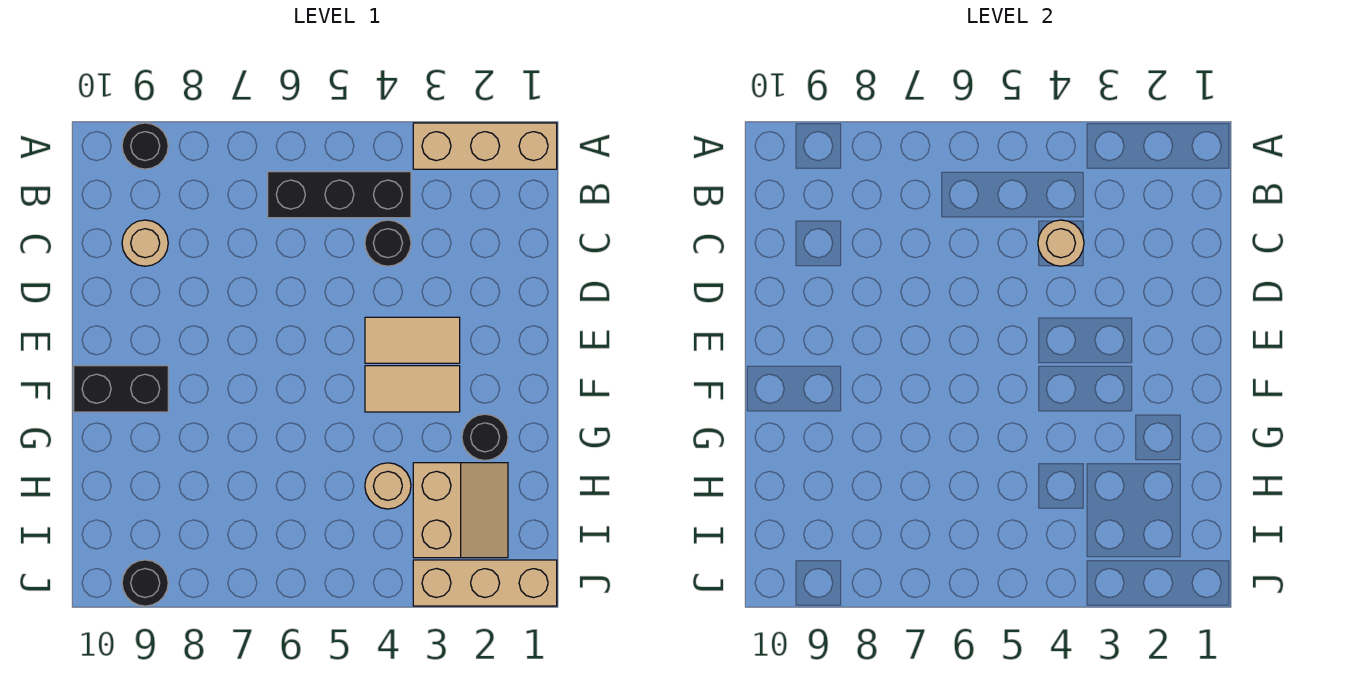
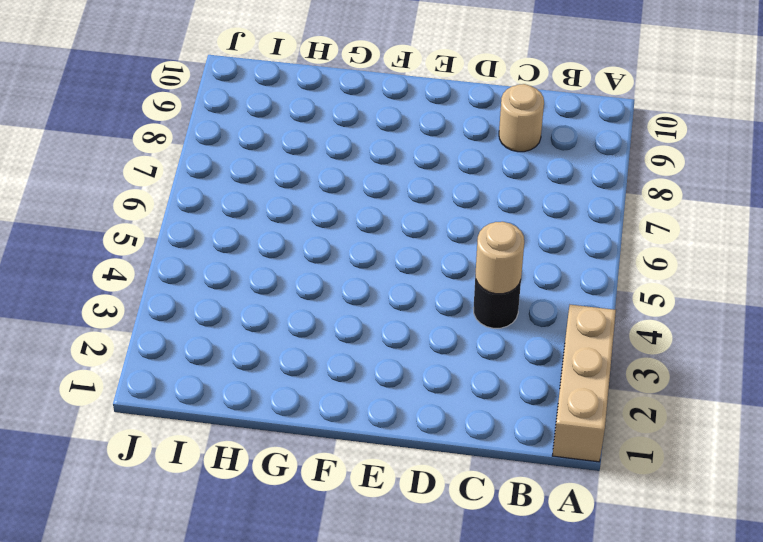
none -> black 1x1 round brick [122,123,168,169]
none -> black 1x3 brick [268,172,411,218]
none -> tan 1x2 tile [365,317,460,363]

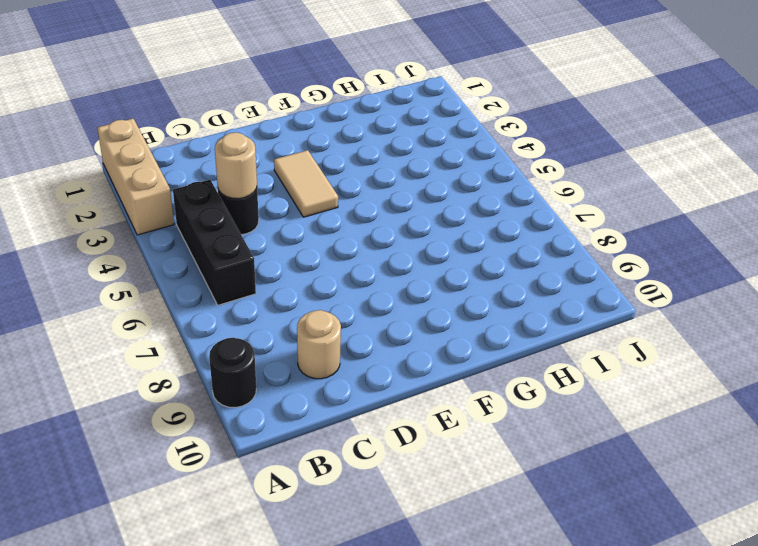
none -> tan 1x2 tile [365,366,460,412]
none -> black 1x2 brick [74,366,168,412]
none -> black 1x1 round brick [462,414,508,460]

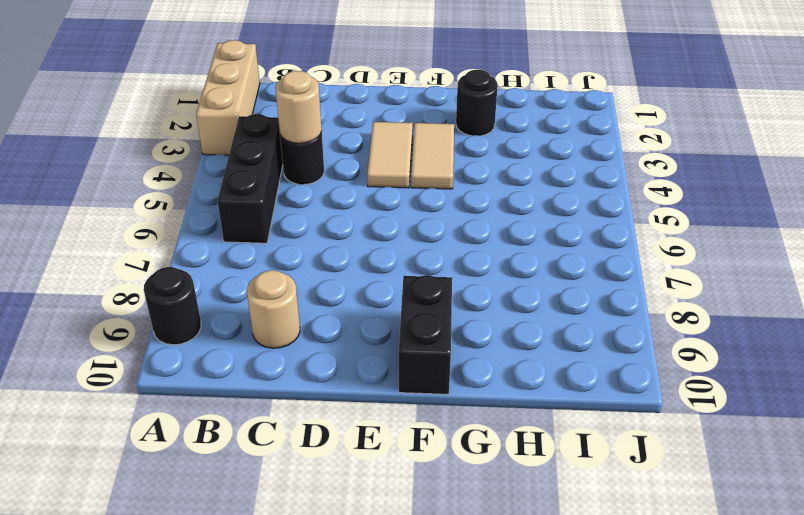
none -> tan 2x2 slope [413,463,508,558]
none -> tan 1x1 round brick [365,463,411,509]
none -> tan 1x3 brick [413,560,557,606]

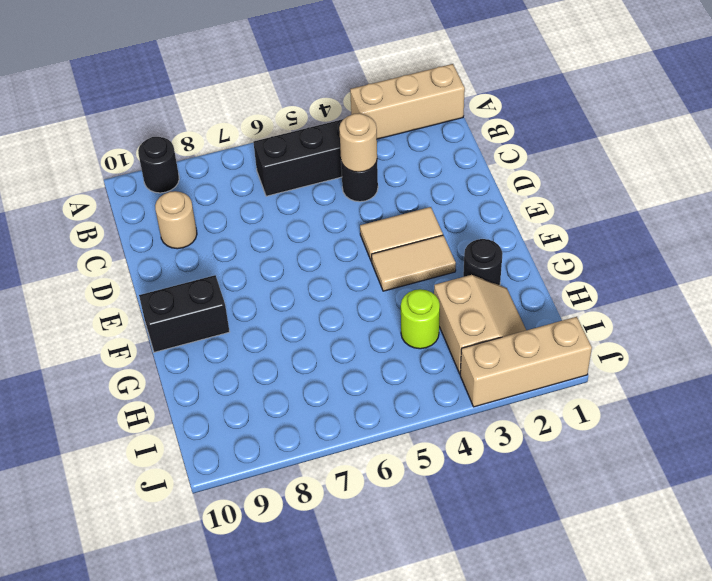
lime 1x1 round brick [401,289,440,349] -> tan 1x1 round brick [365,463,411,509]
none -> black 1x1 round brick [122,560,168,606]

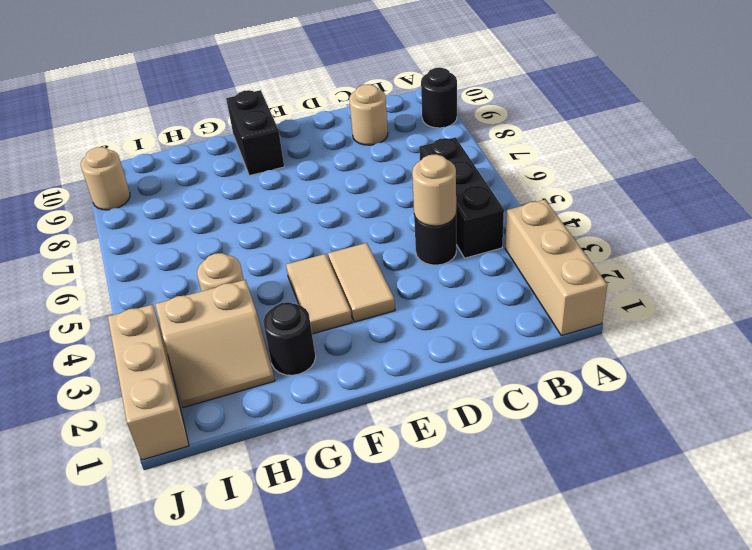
tan 1x1 round brick [81,147,130,210] -> black 1x1 round brick [122,560,168,606]

